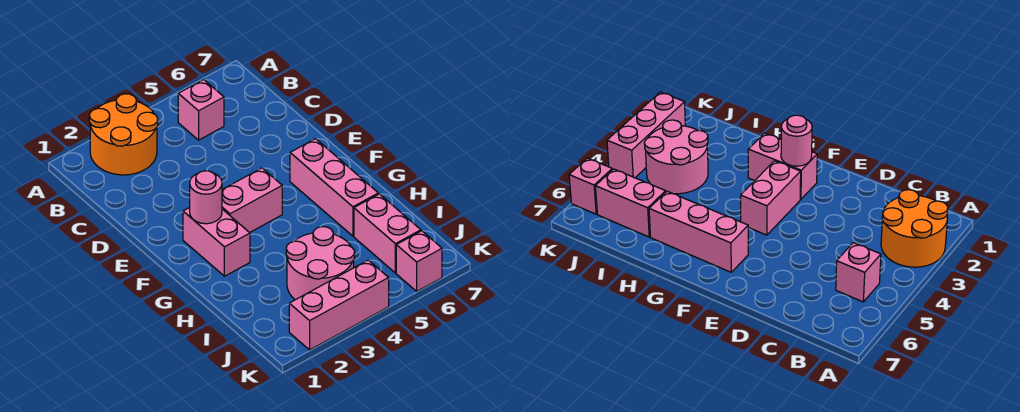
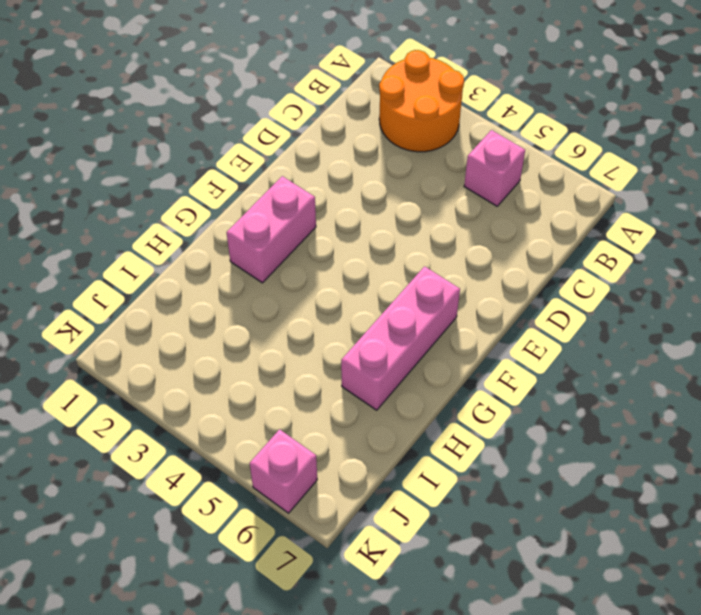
none -> pink 1x2 brick [222,168,282,233]
none -> pink 2x2 round brick [286,227,355,300]

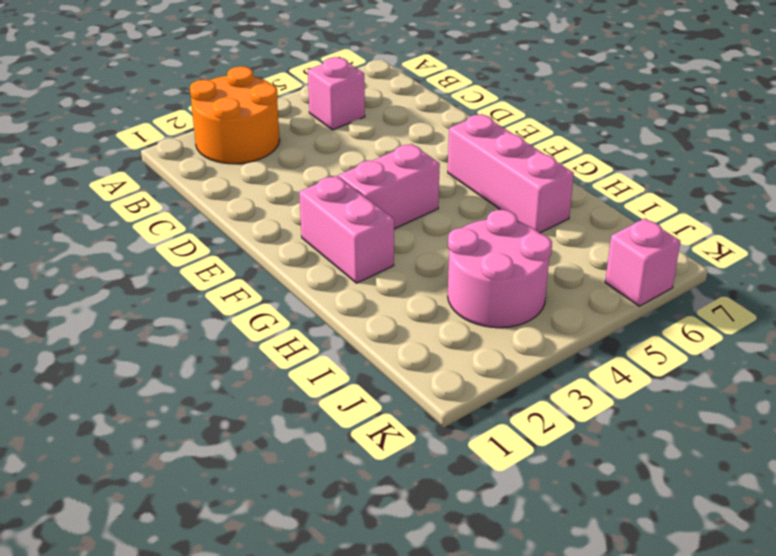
none -> pink 1x2 brick [354,194,421,273]
none -> pink 1x3 brick [289,260,389,350]

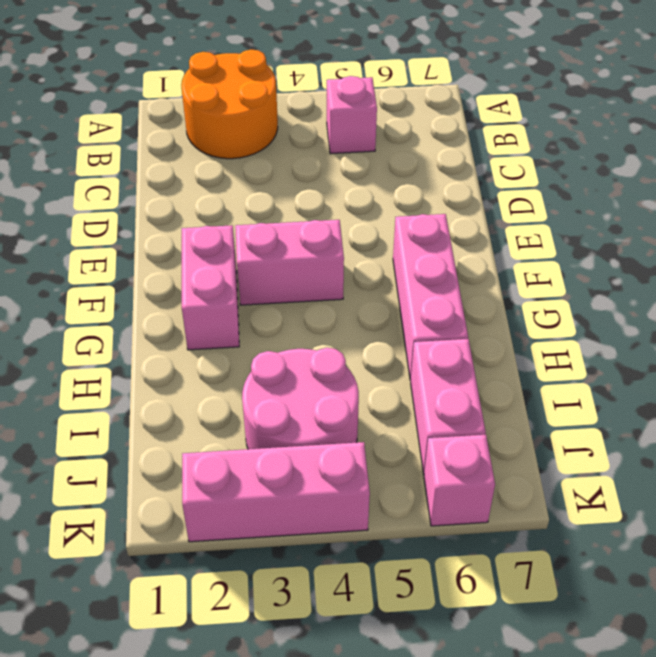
none -> pink 1x1 round brick [190,171,222,224]

